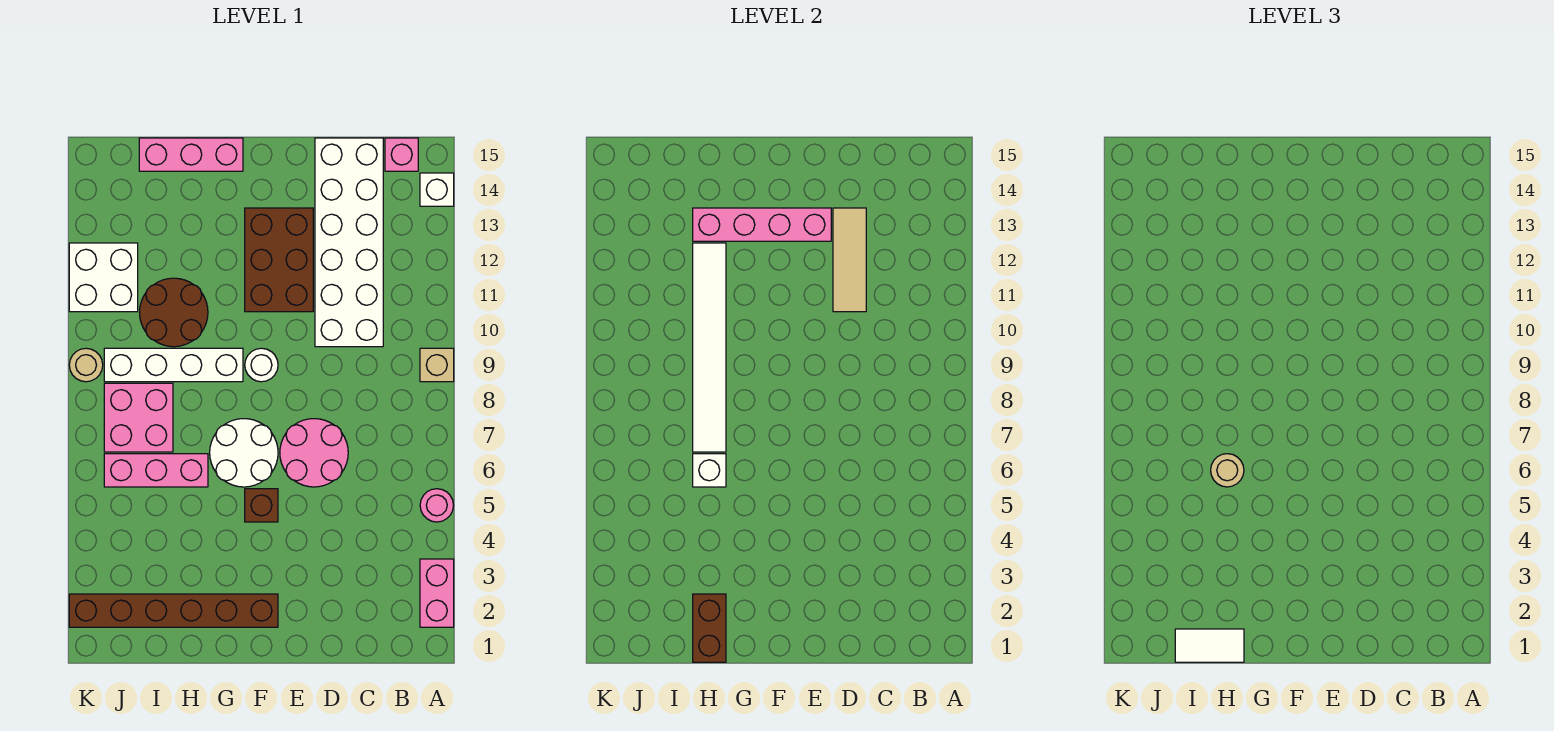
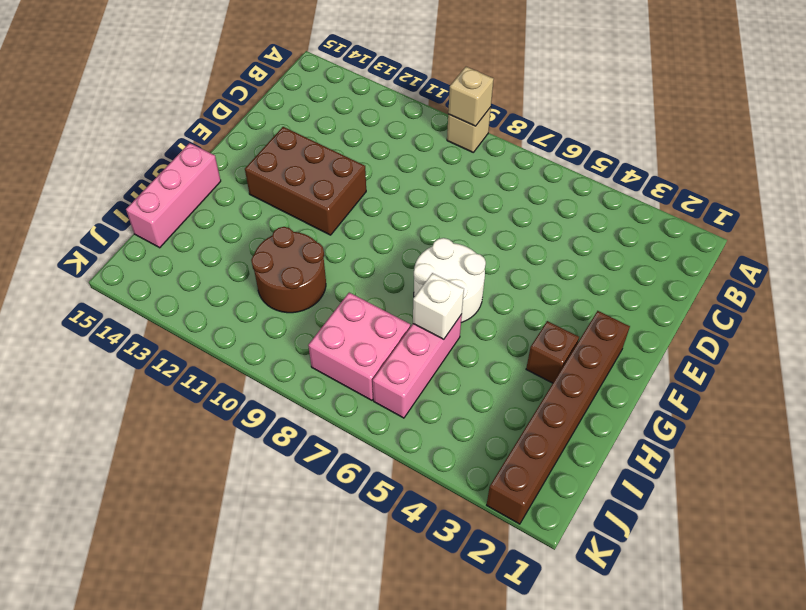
tan 1x1 brick [448,67,494,126] -> none
brown 1x1 brick [526,321,579,383] -> brown 1x1 brick moved to [245,489,278,522]
none -> pink 1x2 brick [420,559,454,627]
none -> pink 1x1 round brick [420,489,453,522]
none -> white 1x1 brick [420,173,454,206]

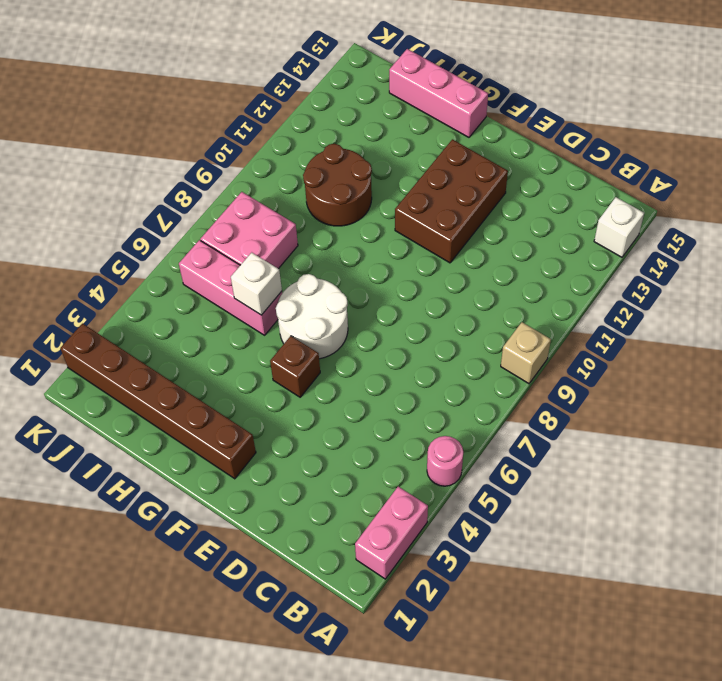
none -> pink 1x1 brick [385,138,418,171]
none -> white 2x6 brick [315,138,383,347]
none -> pink 2x2 round brick [280,419,348,487]

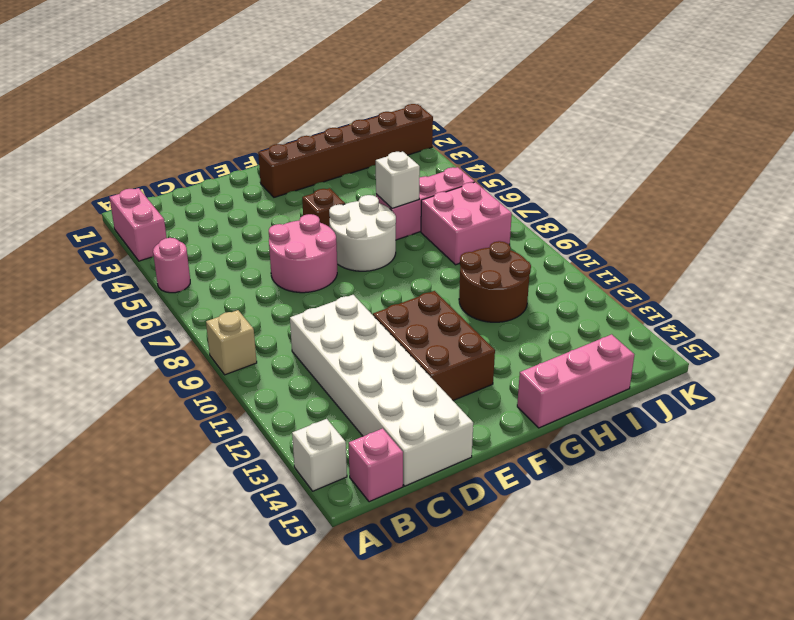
none -> white 1x1 round brick [245,348,278,382]
none -> white 1x4 brick [104,348,243,382]
none -> white 2x2 brick [69,243,138,312]

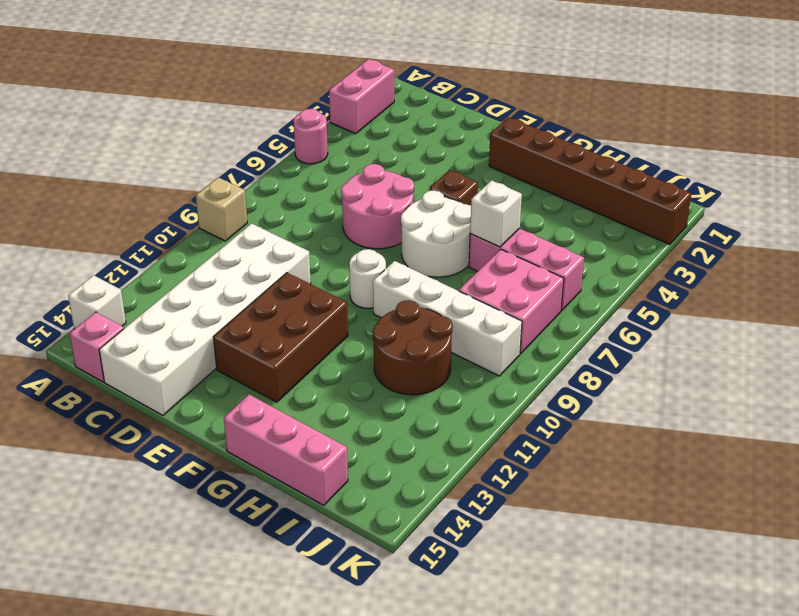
none -> white 2x2 brick [69,243,138,312]
none -> tan 1x1 round brick [69,348,103,382]
none -> tan 1x3 tile [833,208,866,312]

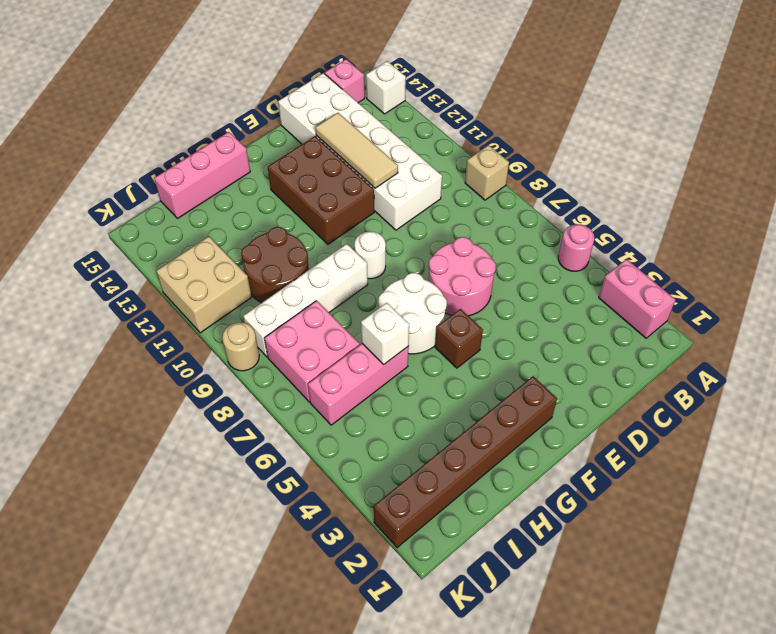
tan 2x2 brick [156,236,252,333] -> white 2x2 brick [69,243,138,312]
none -> pink 1x4 brick [693,208,831,241]
none -> brown 1x2 brick [693,594,726,662]
none -> white 1x6 tile [693,243,726,452]

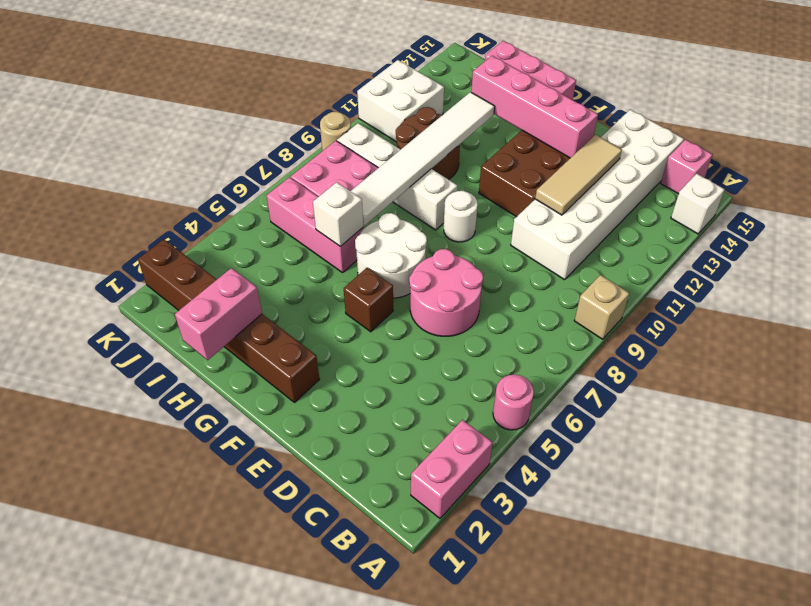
pink 1x2 brick [175,268,262,360] -> brown 1x2 brick [693,594,726,662]
none -> white 1x2 tile [1175,629,1244,662]
none -> tan 1x1 round brick [1211,454,1244,487]

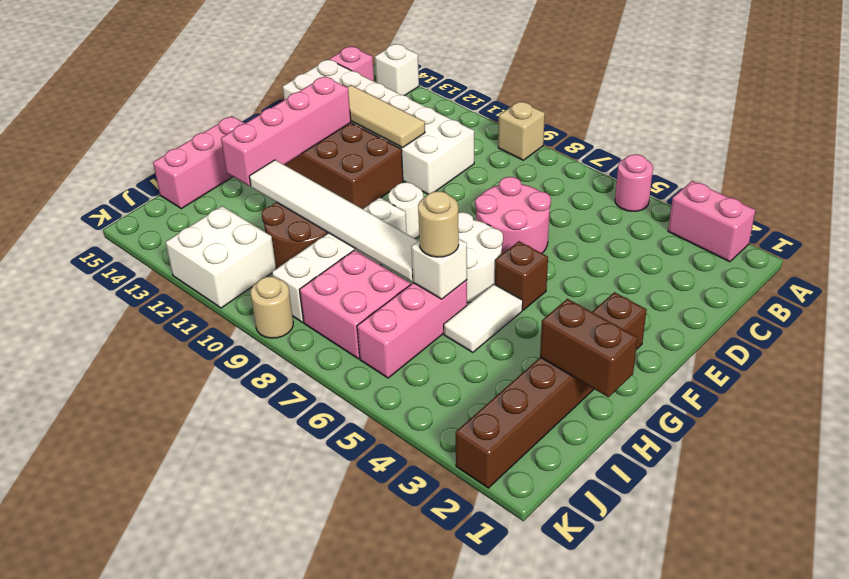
white 1x2 tile [444,284,523,352] -> white 1x2 tile moved to [1175,629,1244,662]

